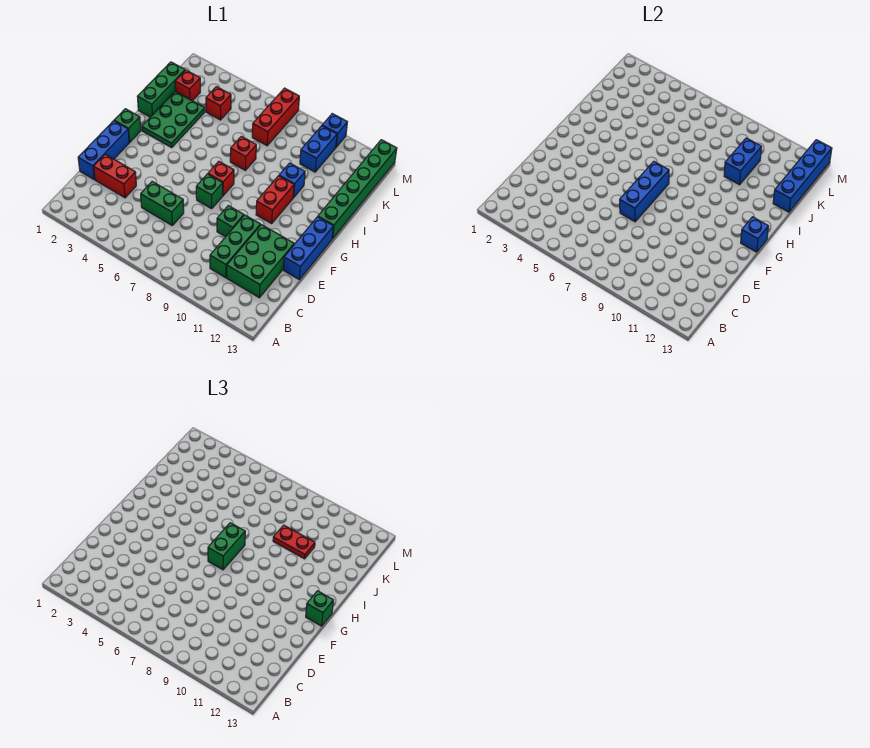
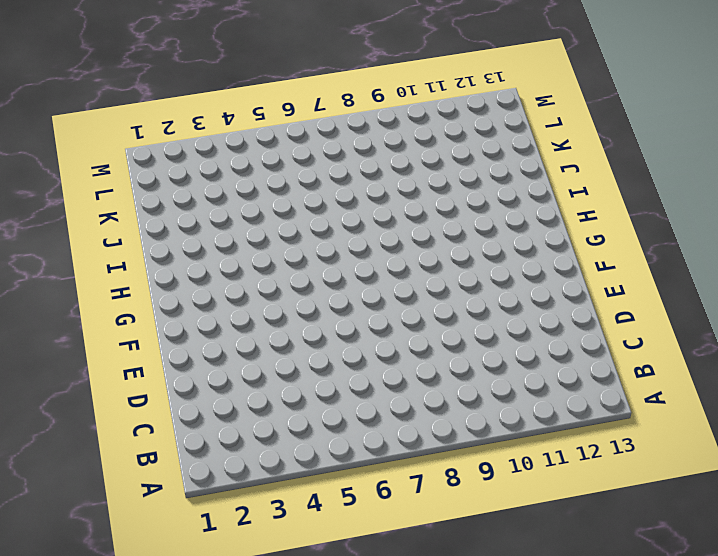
none -> green 1x3 brick [210,215,260,278]
none -> green 2x3 brick [227,225,294,298]
none -> blue 1x3 brick [78,121,129,179]

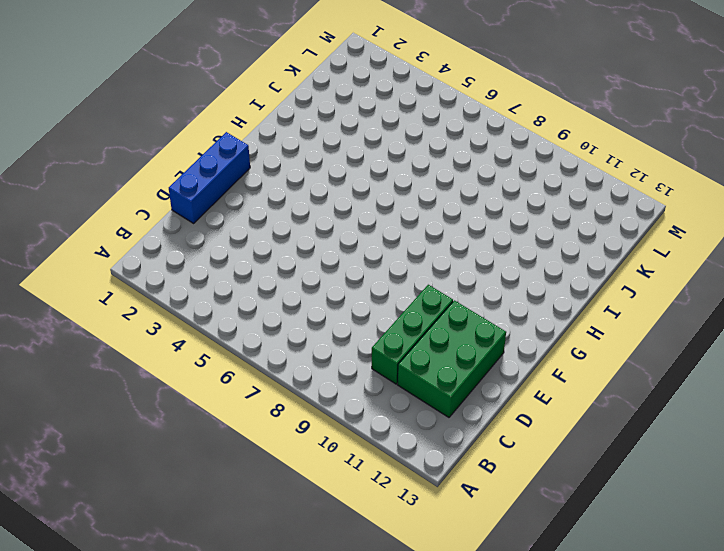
none -> red 1x2 brick [94,154,136,198]
none -> green 1x2 brick [141,182,184,225]
none -> green 1x1 brick [217,206,244,237]

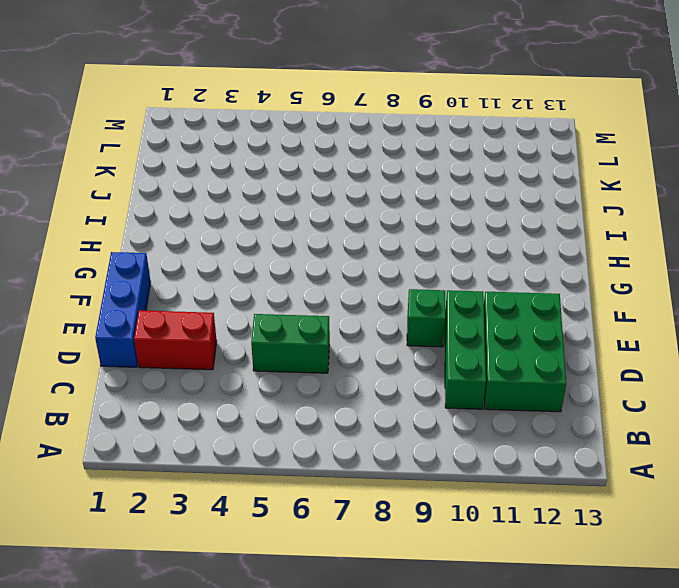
none -> blue 1x3 brick [283,217,333,279]
none -> green 1x1 brick [196,174,223,209]
none -> green 1x1 brick [114,109,141,142]

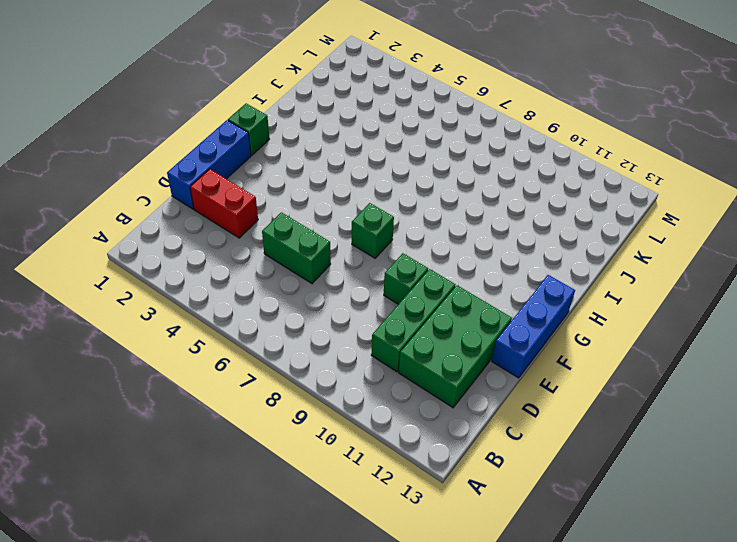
none -> red 1x1 brick [208,161,234,196]
none -> red 1x2 brick [256,176,294,223]
none -> green 2x3 plate [142,91,205,147]

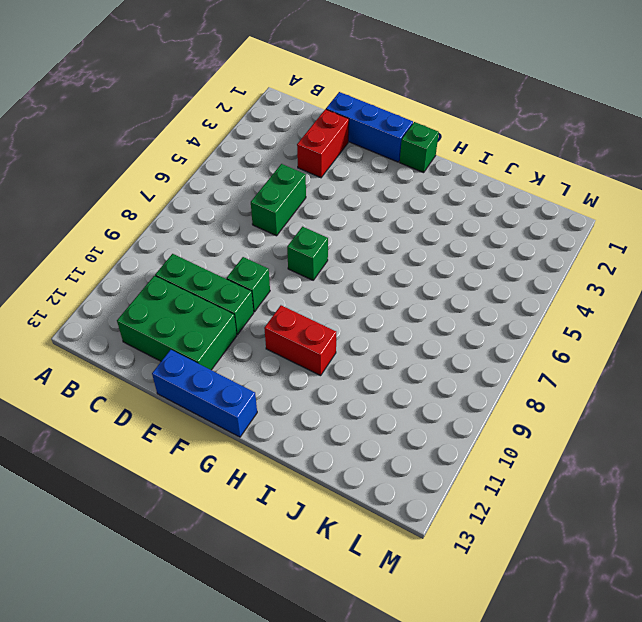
none -> red 1x1 brick [208,161,234,196]
none -> green 2x3 plate [142,91,205,147]
none -> green 1x6 brick [318,140,397,239]

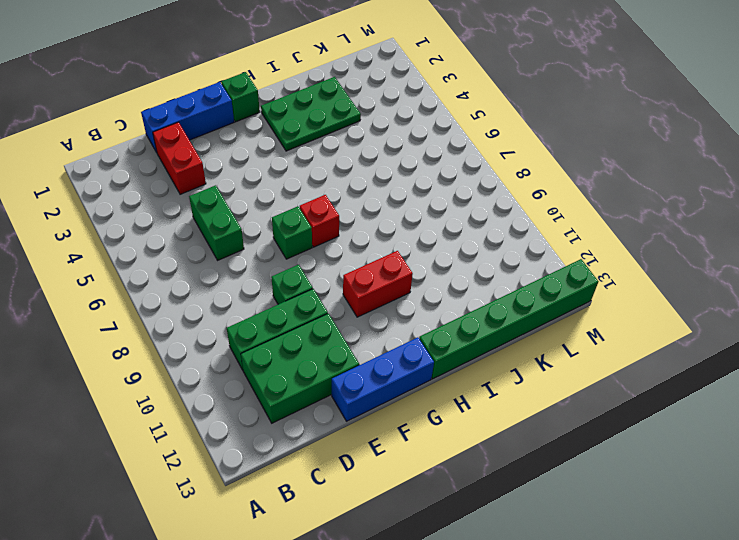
none -> green 1x3 brick [137,62,185,117]
none -> red 1x1 brick [230,136,256,170]
none -> blue 1x1 brick [279,163,305,197]

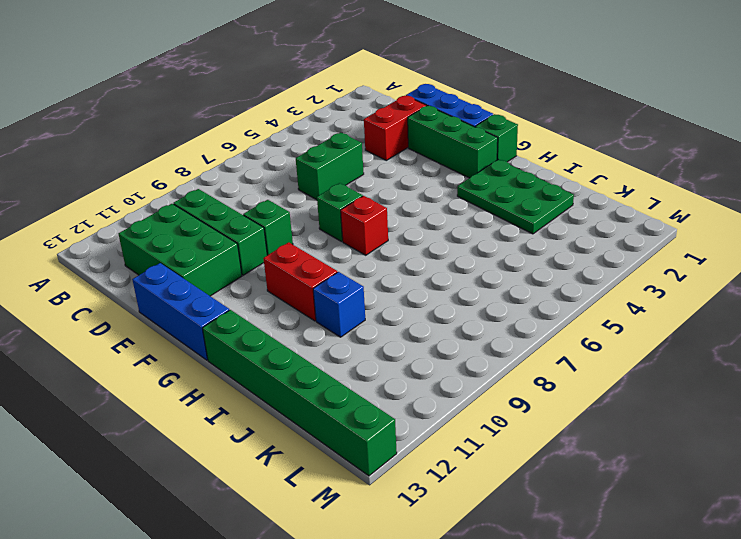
green 1x3 brick [408,106,498,178] -> green 1x3 brick moved to [137,62,185,117]
none -> red 1x1 brick [230,136,256,170]
none -> red 1x1 brick [175,70,200,101]
none -> red 1x1 brick [206,87,231,120]

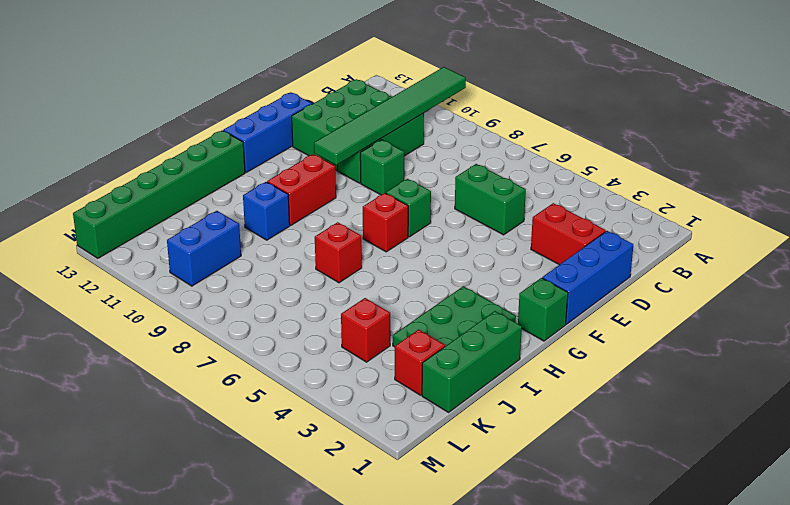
green 1x6 tile [314,67,466,165] -> none
none -> red 1x3 brick [252,88,299,146]
none -> blue 1x1 brick [322,114,347,147]
none -> blue 1x3 brick [620,161,669,222]

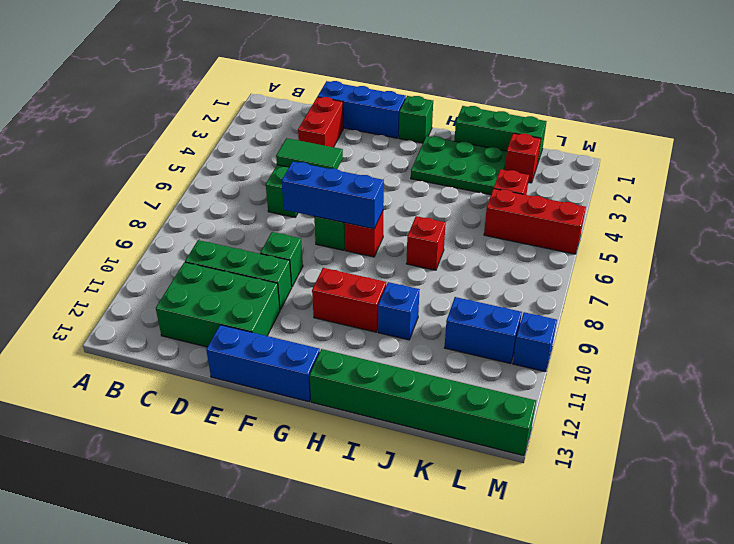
green 1x2 tile [276,138,343,169] -> none
red 1x3 brick [484,189,586,254] -> red 1x3 brick moved to [252,88,299,146]
none -> blue 1x1 brick [741,217,768,252]
none -> blue 1x2 brick [724,138,761,185]
none -> blue 1x4 brick [773,140,832,212]

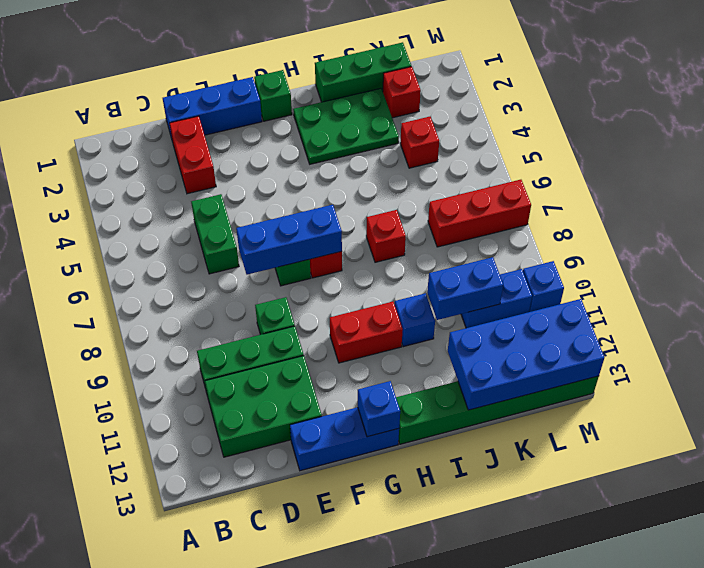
blue 2x4 brick [448,299,604,410] -> blue 1x4 brick [773,140,832,212]
none -> green 1x2 brick [208,523,245,570]
none -> green 1x1 brick [306,591,333,626]
none -> red 1x2 plate [273,525,315,559]

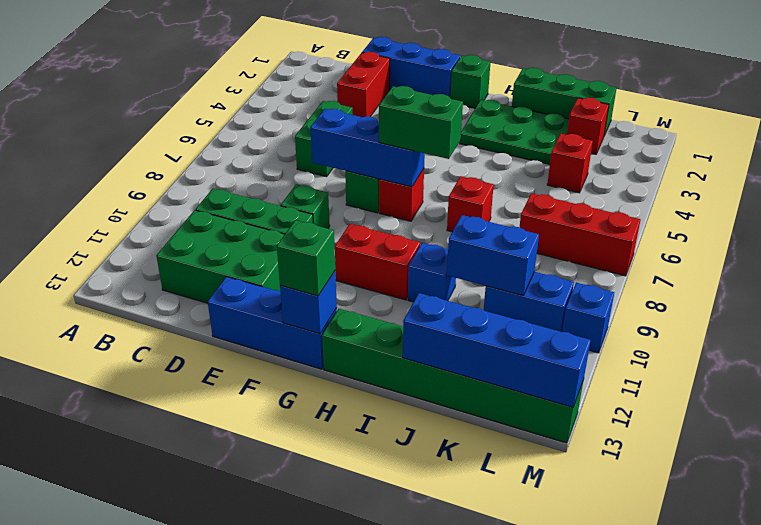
none -> red 1x2 plate [273,525,315,559]

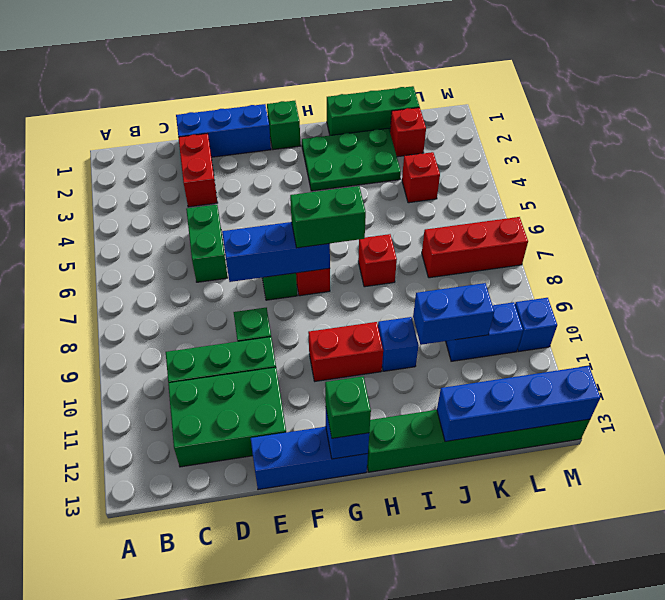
none -> red 1x2 plate [273,525,315,559]

